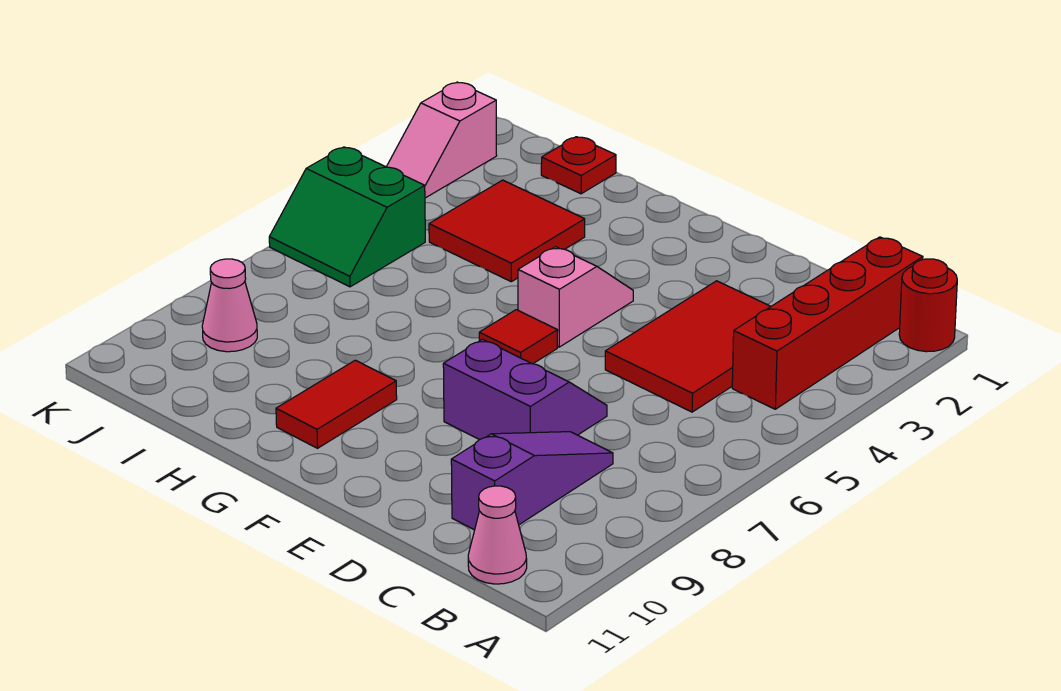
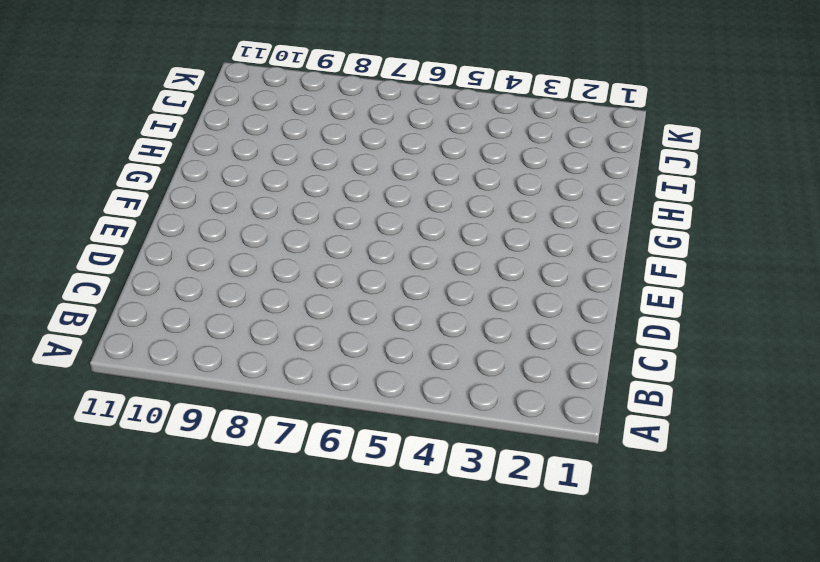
none -> red 1x1 round brick [899,259,957,352]
none -> red 1x4 brick [732,237,923,409]
none -> pink 1x1 cone [468,486,527,584]

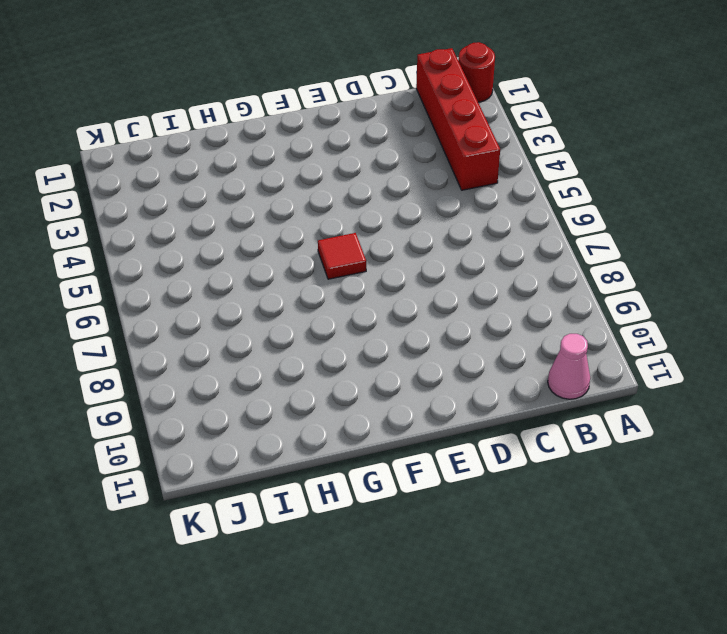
none -> red 2x3 tile [605,281,771,412]
none -> purple 1x3 slope [451,432,613,530]
none -> purple 2x2 slope [443,339,607,440]

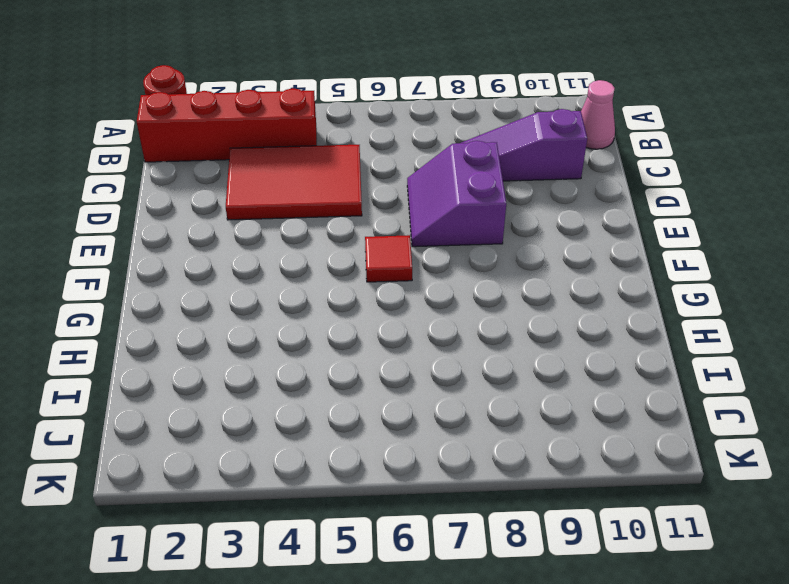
none -> pink 1x2 slope [518,247,633,347]
none -> red 1x2 tile [276,360,397,448]
none -> red 2x2 tile [429,180,585,282]

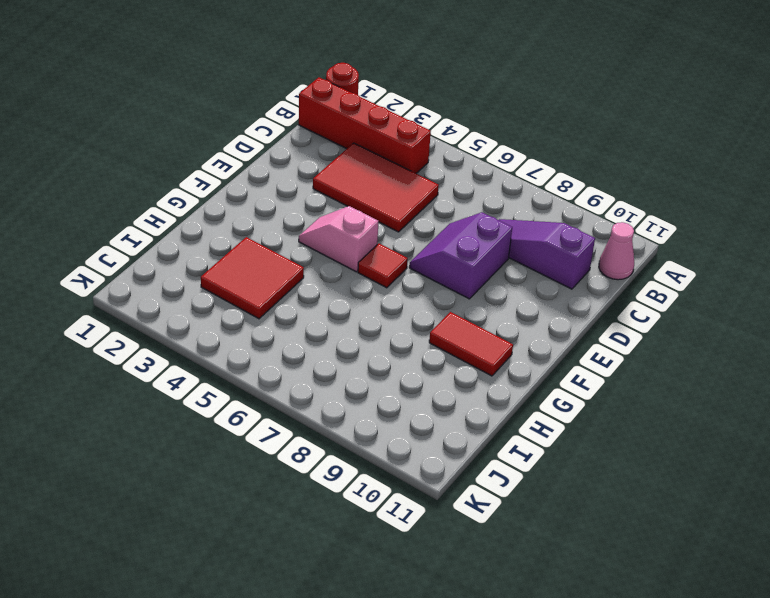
none -> red 1x1 plate [541,137,616,194]
none -> green 2x2 slope [269,147,425,287]
none -> pink 1x1 cone [202,259,257,352]

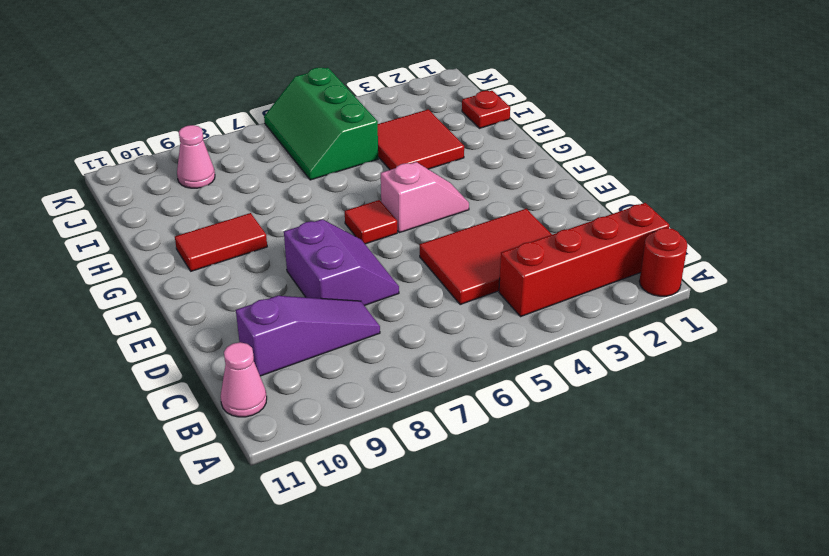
green 2x3 slope [264,67,378,180] -> green 2x2 slope [269,147,425,287]
none -> pink 1x2 slope [387,82,497,198]

